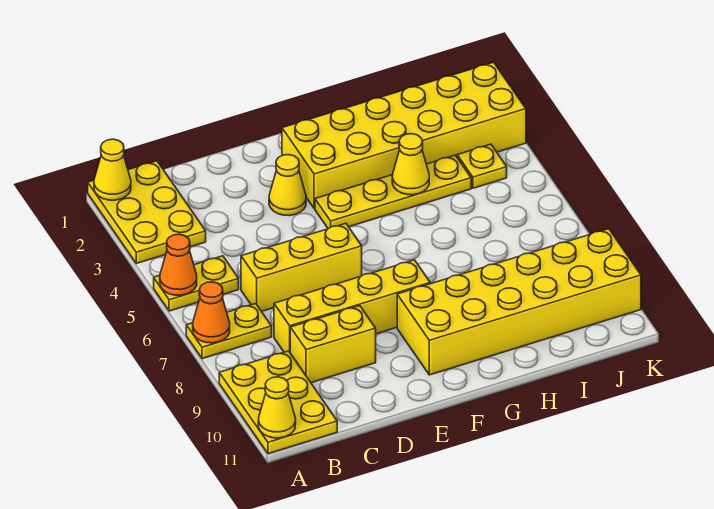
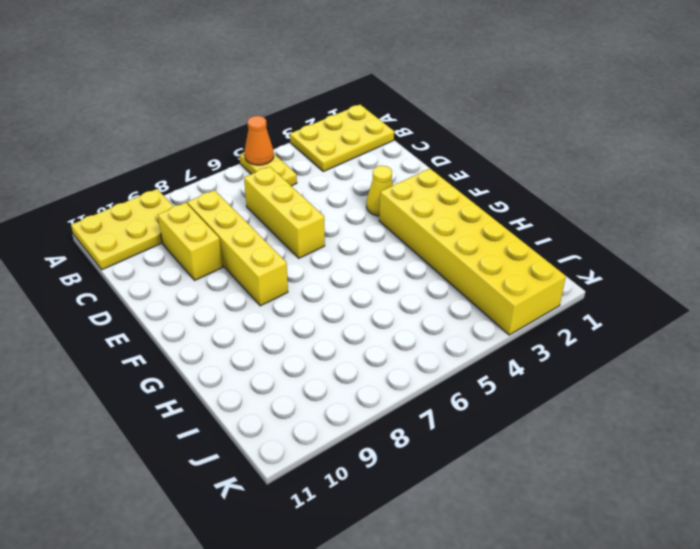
none -> yellow 1x2 plate [186,303,272,359]
none -> yellow 1x4 plate [315,155,471,228]
none -> yellow 2x6 brick [397,229,641,375]

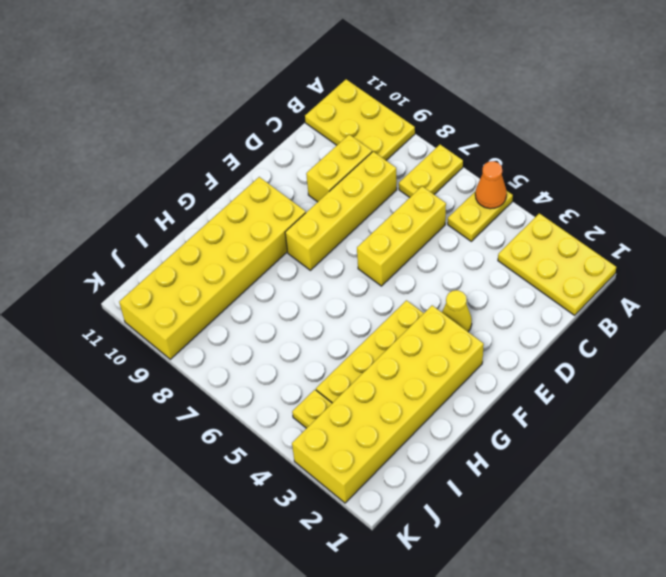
none -> yellow 1x1 cone [94,139,131,200]
none -> orange 1x1 cone [193,282,230,343]
none -> yellow 1x1 cone [258,377,296,438]

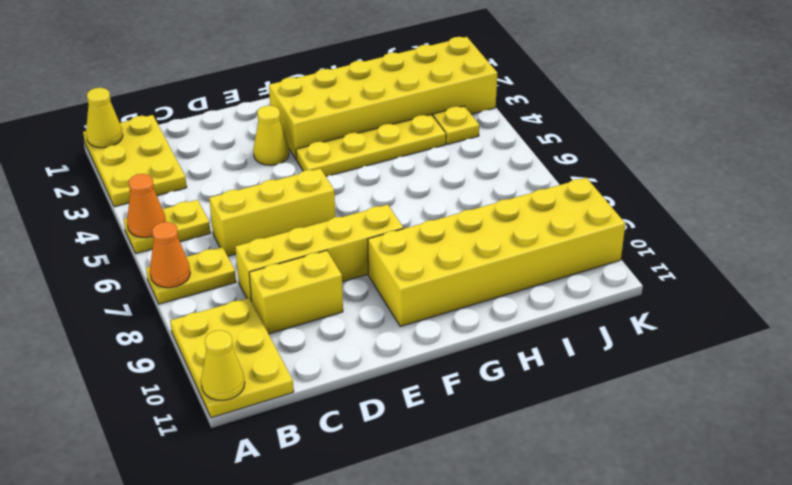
none -> yellow 1x1 cone [392,134,429,195]

